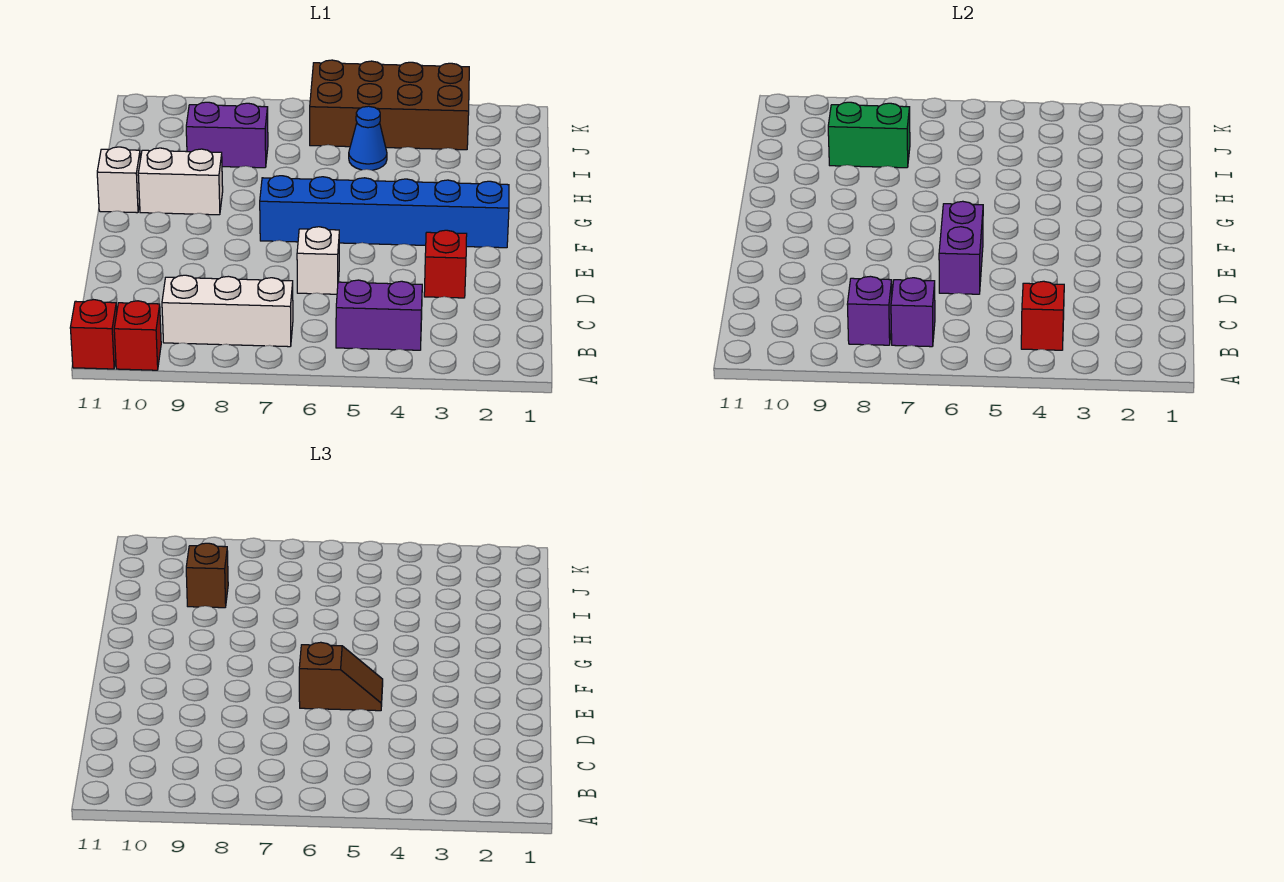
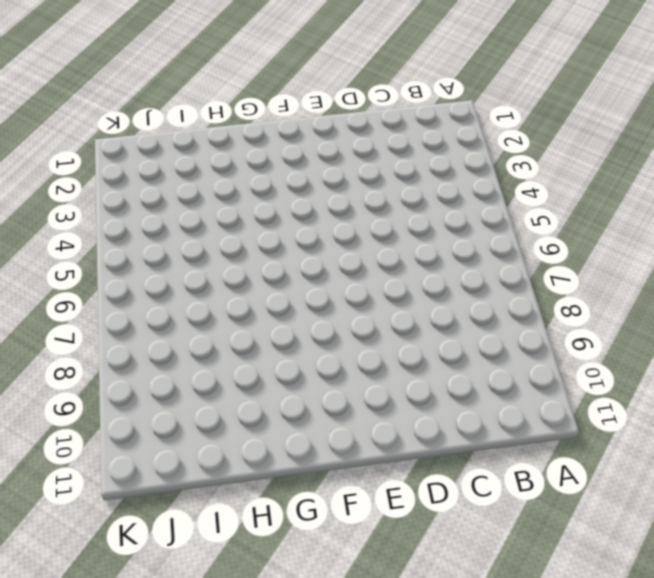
none -> red 1x1 brick [114,301,161,370]
none -> red 1x1 brick [70,300,117,369]
none -> purple 1x2 brick [336,280,422,350]

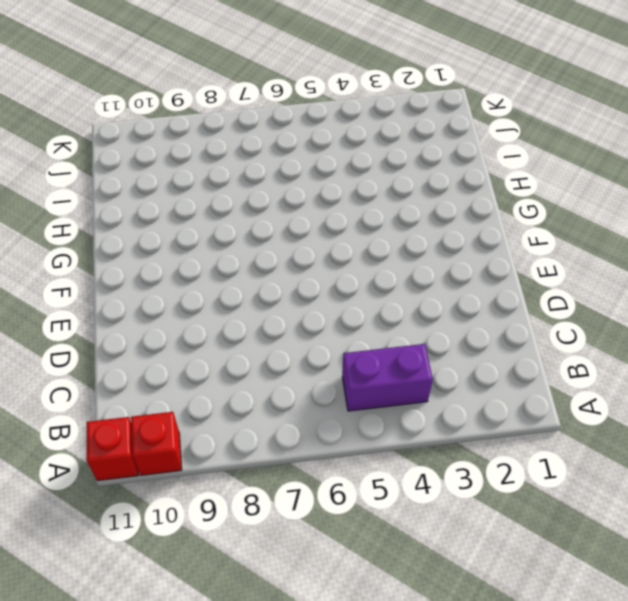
none -> white 1x3 brick [162,275,293,347]
none -> red 1x1 brick [424,230,467,298]
none -> white 1x1 brick [297,227,339,294]

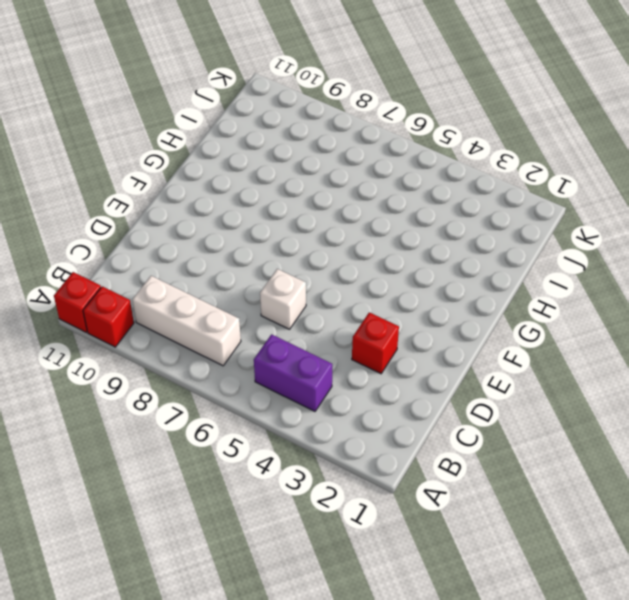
none -> blue 1x6 brick [260,176,509,248]
none -> white 1x2 brick [138,148,223,215]
none -> white 1x1 brick [97,147,140,213]

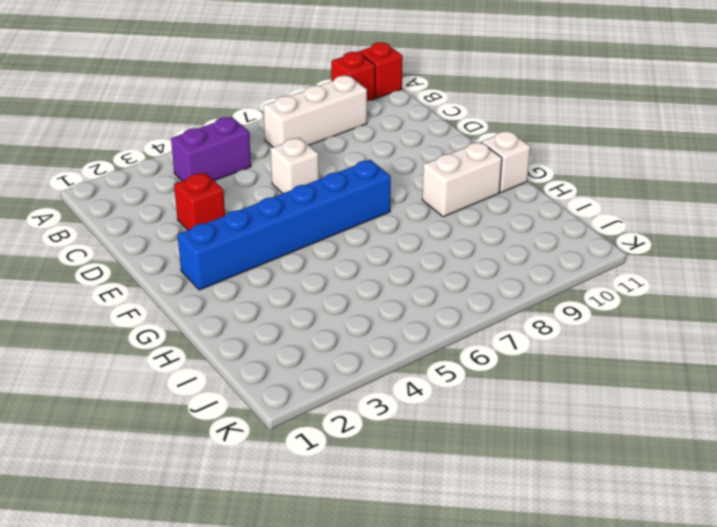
none -> blue 1x1 cone [349,106,387,170]
none -> purple 1x2 brick [186,102,268,168]
none -> brown 2x4 brick [310,60,469,150]

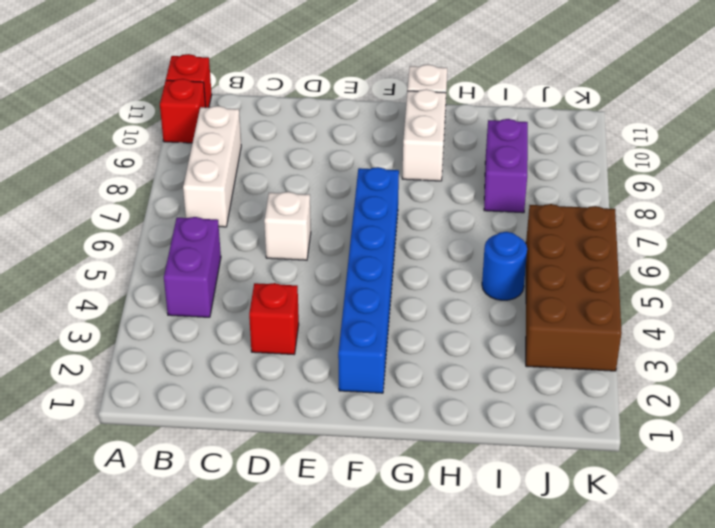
blue 1x1 round brick [482,232,527,300] -> blue 1x1 cone [349,106,387,170]
none -> red 1x1 brick [1021,281,1064,350]
none -> purple 1x1 brick [891,278,935,347]
none -> purple 1x1 brick [847,276,892,345]

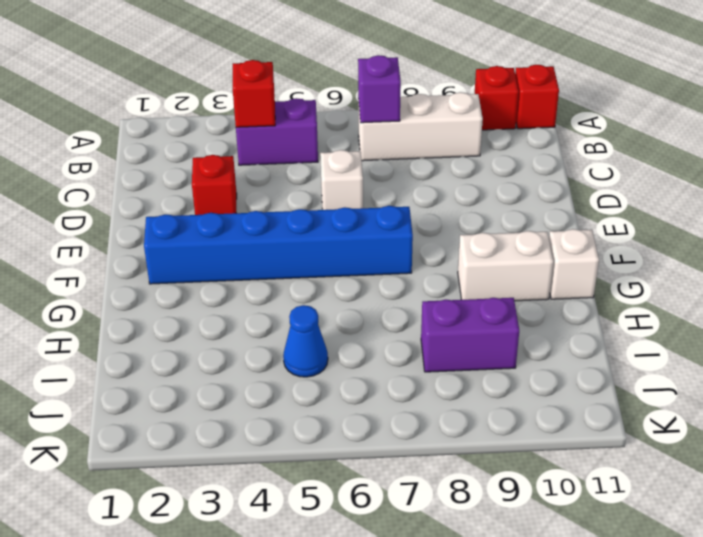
none -> brown 2x4 brick [310,60,469,150]
none -> purple 1x1 brick [847,276,892,345]
none -> purple 1x2 brick [939,201,983,294]

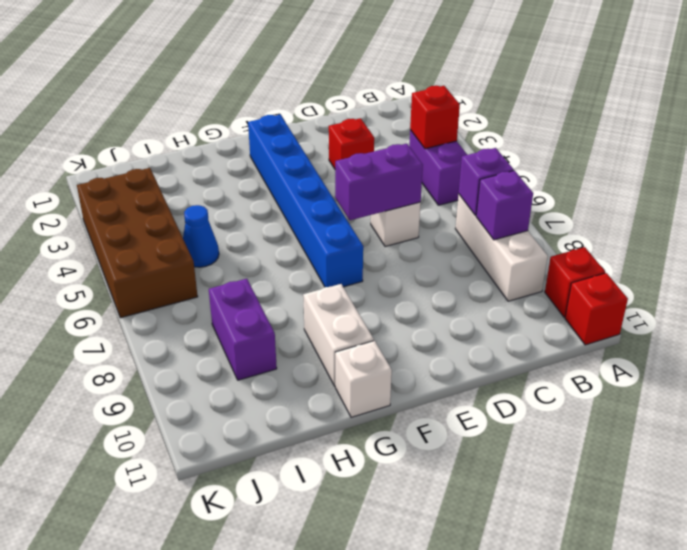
none -> green 1x2 brick [828,102,910,168]
none -> brown 1x2 slope [299,642,383,711]
none -> brown 1x1 brick [186,543,228,608]

